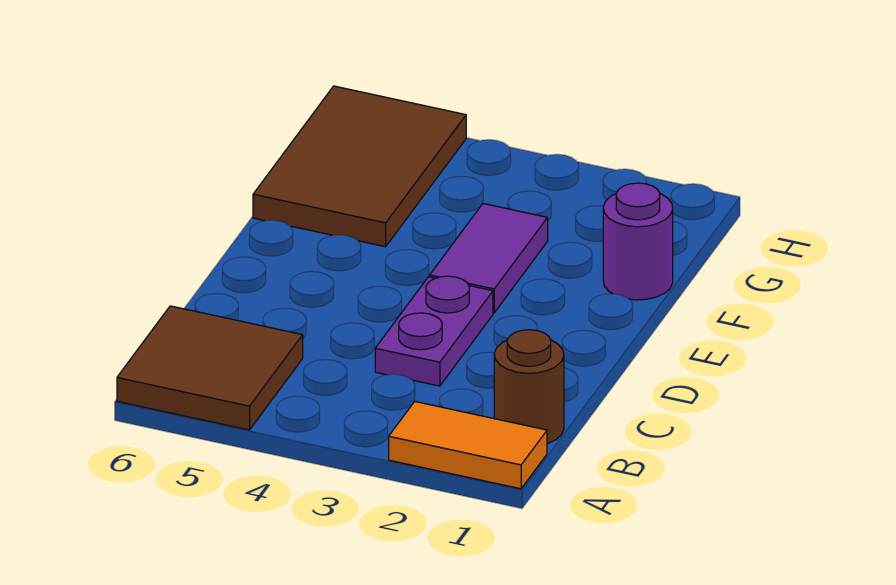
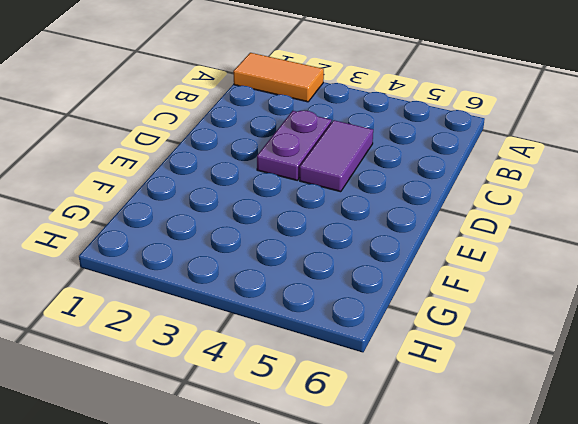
purple 1x2 tile [300,120,373,192] -> purple 1x2 tile moved to [430,204,548,313]
none -> brown 2x2 tile [117,306,303,430]
none -> brown 1x1 round brick [494,330,564,444]

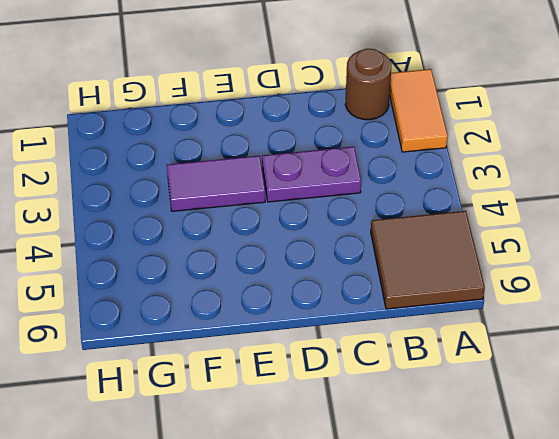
none -> purple 1x1 round brick [603,183,673,300]
none -> brown 2x3 tile [253,86,466,247]

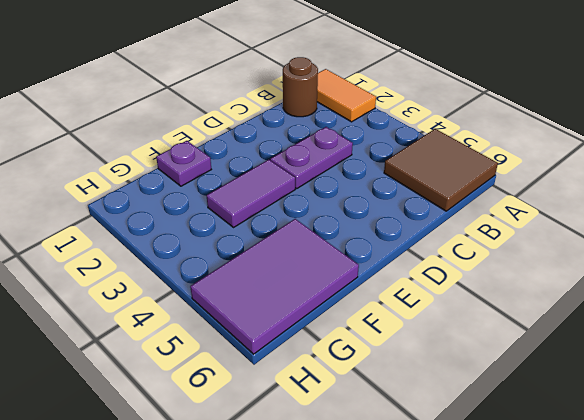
purple 1x1 plate [156,141,211,186] -> purple 1x1 round brick [603,183,673,300]
purple 2x3 tile [190,219,359,354] -> brown 2x3 tile [253,86,466,247]

